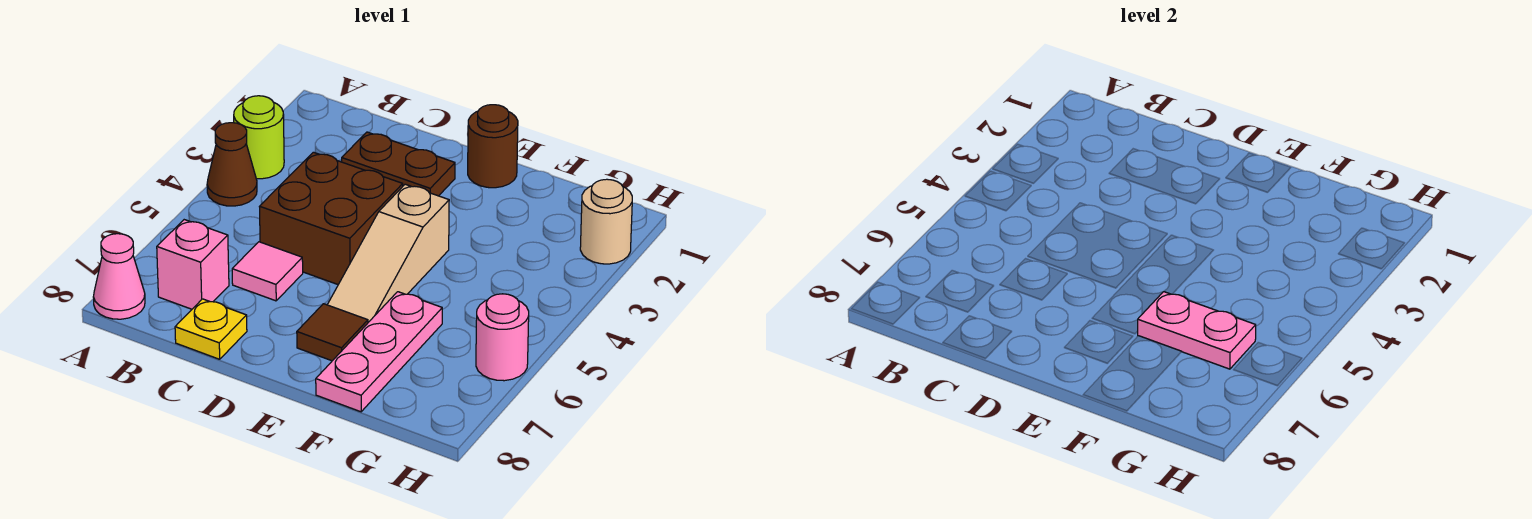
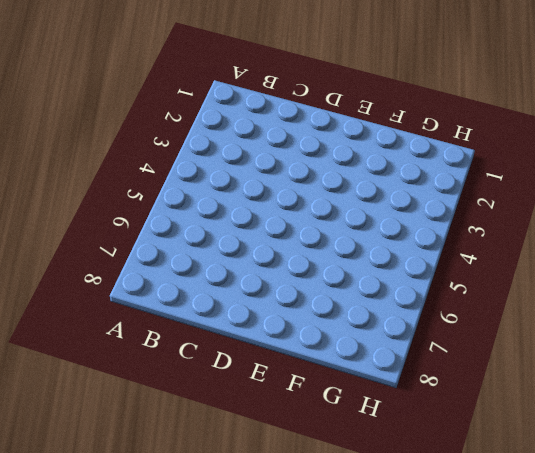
none -> lime 1x1 round brick [234,96,284,179]
none -> brown 1x1 cone [207,123,257,206]
none -> pink 1x1 cone [93,234,145,319]

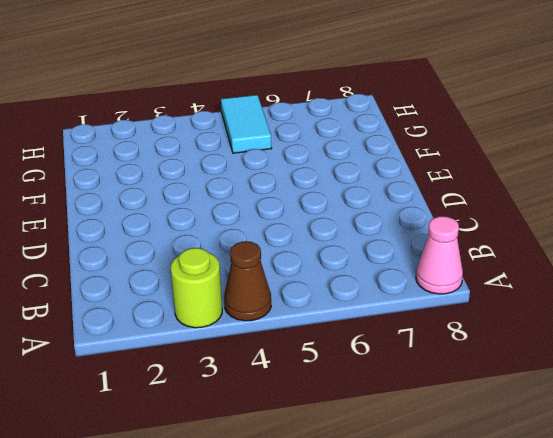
cyan 1x2 tile [221,95,272,153] -> none
none -> pink 1x1 brick [157,220,229,309]
none -> brown 1x2 plate [342,132,455,196]
none -> brown 2x2 brick [259,152,403,284]

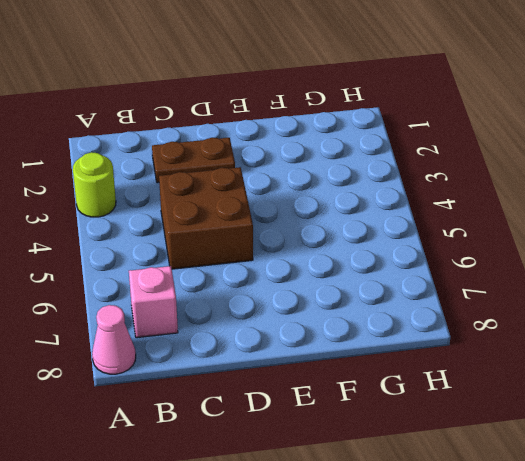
none -> brown 1x1 cone [207,123,257,206]
none -> pink 1x1 tile [232,242,303,301]
none -> yellow 1x1 plate [175,299,247,359]

